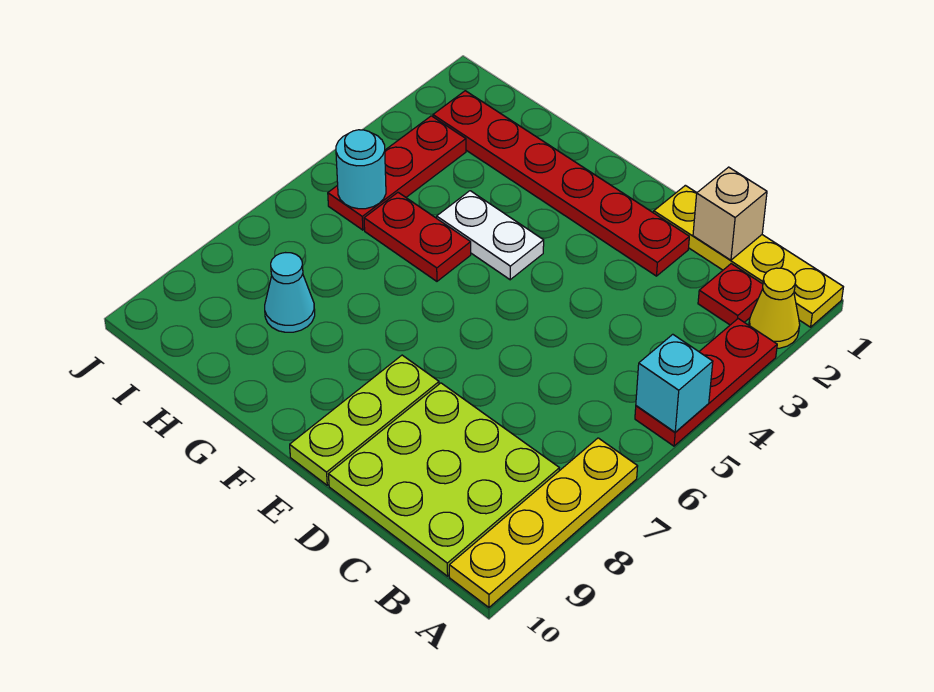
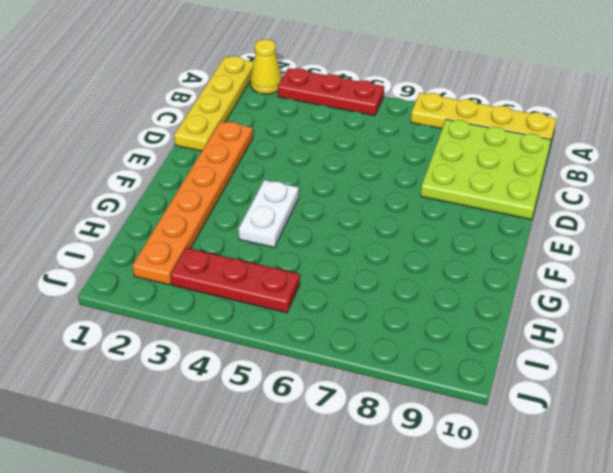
orange 1x6 plate [133,121,253,285] -> red 1x6 plate [433,91,689,276]
none -> red 1x1 plate [698,264,763,325]
none -> lime 1x3 plate [290,355,439,485]
none -> red 1x2 plate [364,193,471,281]

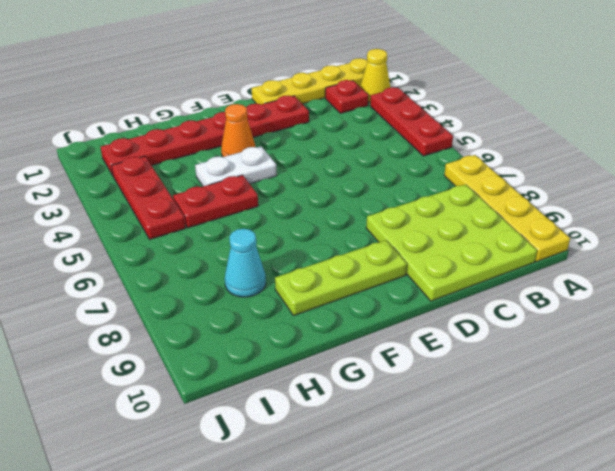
lime 1x3 plate [275,240,407,315] -> lime 1x3 plate turned to [290,355,439,485]
orange 1x1 cone [221,104,255,157] -> none
none -> cyan 1x1 brick [636,334,713,432]
none -> tan 1x1 brick [693,167,767,260]
none -> cyan 1x1 round brick [336,130,386,209]

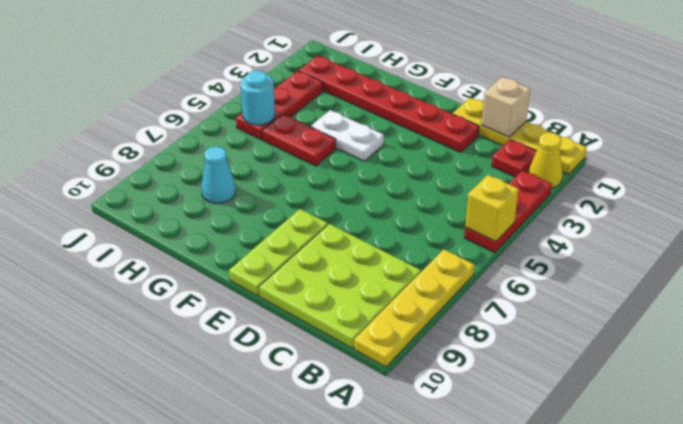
yellow 1x1 brick [465,175,519,242] -> cyan 1x1 brick [636,334,713,432]

